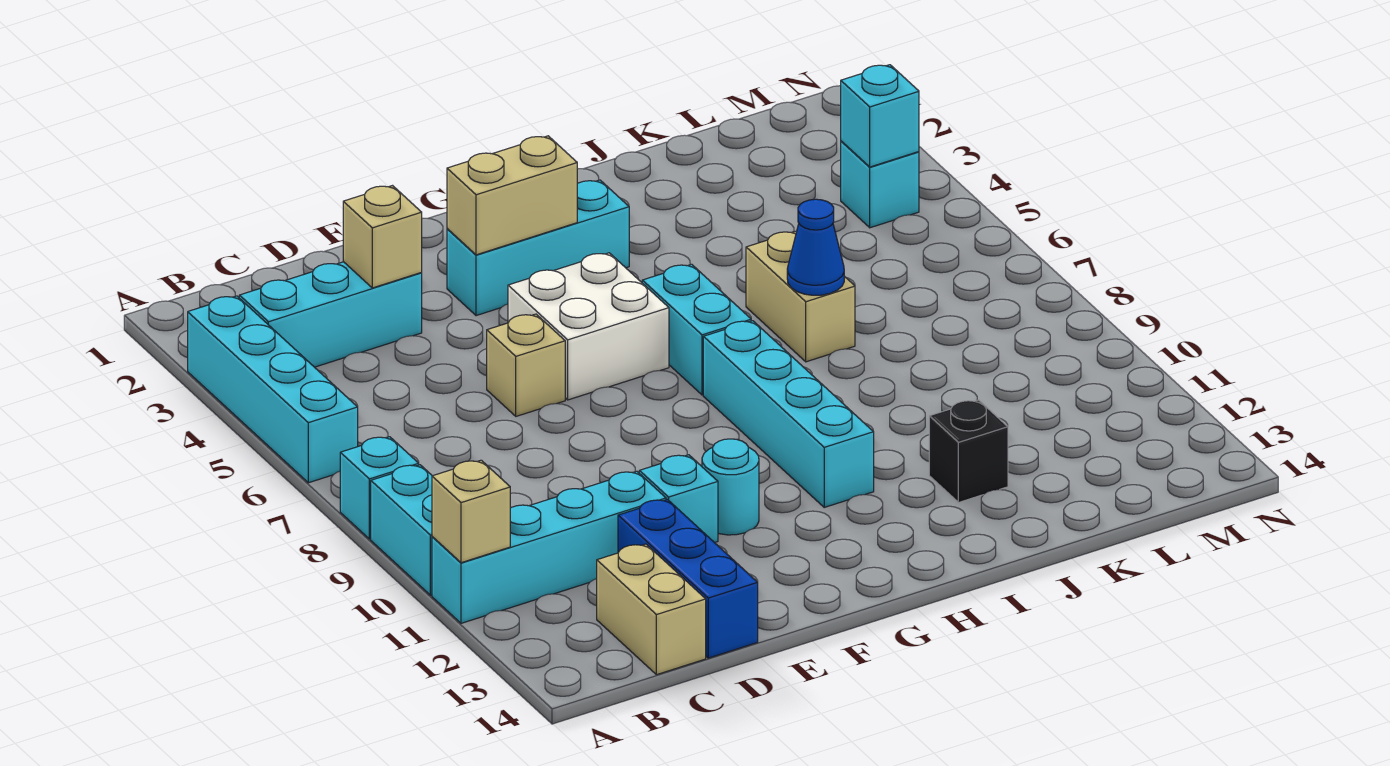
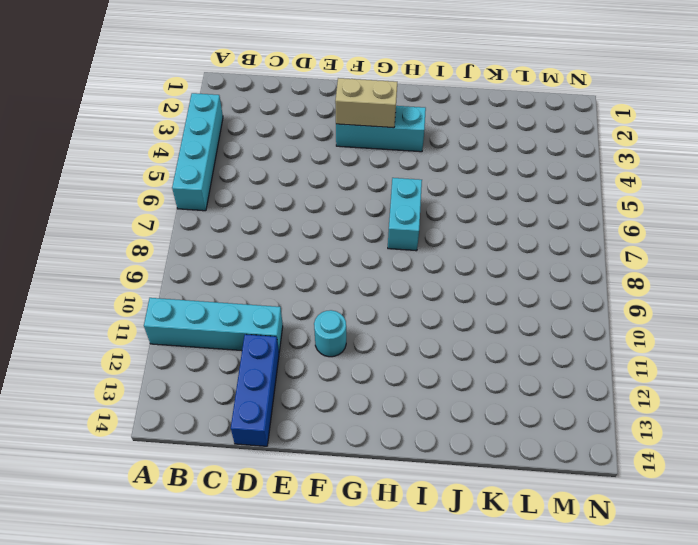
none -> cyan 1x1 brick [340,437,419,539]
none -> cyan 1x2 brick [371,465,432,595]
none -> cyan 1x3 brick [239,262,422,367]

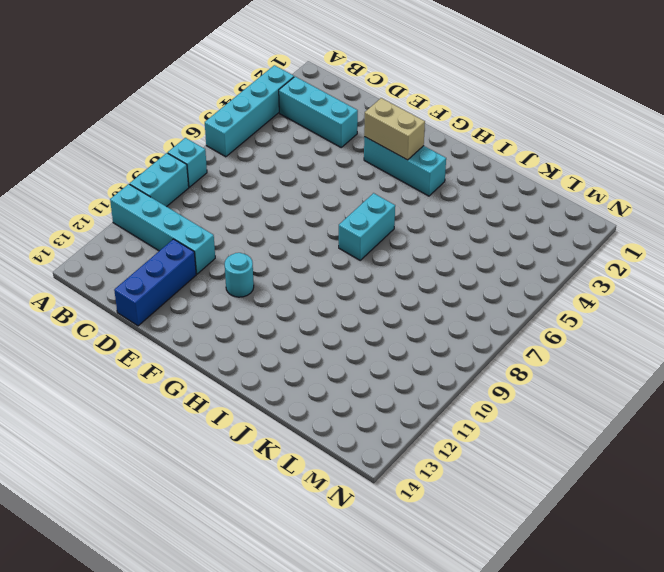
none -> tan 1x2 brick [597,544,706,675]
none -> tan 1x1 brick [487,314,565,416]
none -> cyan 1x1 brick [639,455,718,543]

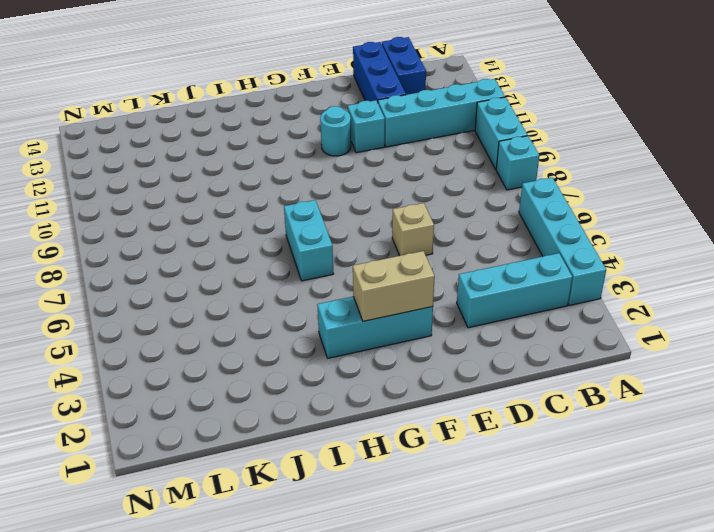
blue 1x2 brick [382,37,426,95] -> tan 1x2 brick [597,544,706,675]
none -> white 2x2 brick [508,253,669,400]
none -> cyan 1x4 brick [703,321,874,507]
none -> tan 1x2 brick [746,231,855,362]

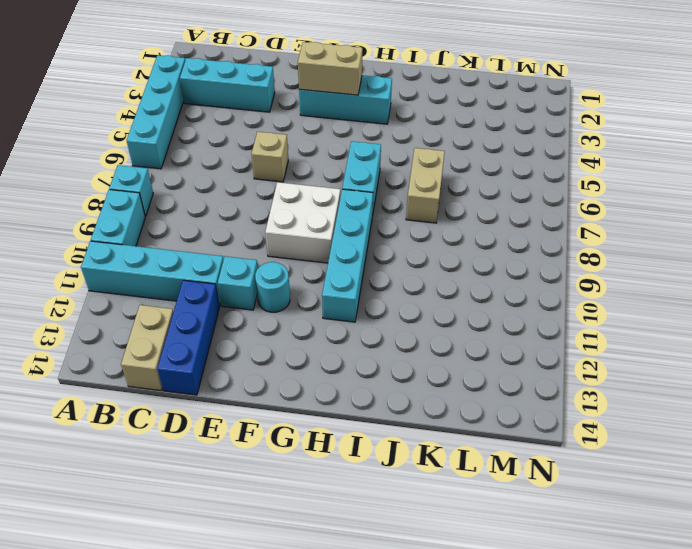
white 2x2 brick [265,182,340,263] -> white 2x2 brick moved to [508,253,669,400]
none -> black 1x1 brick [929,400,1008,503]
none -> cyan 1x1 brick [841,141,919,228]
none -> tan 1x1 brick [432,460,510,563]

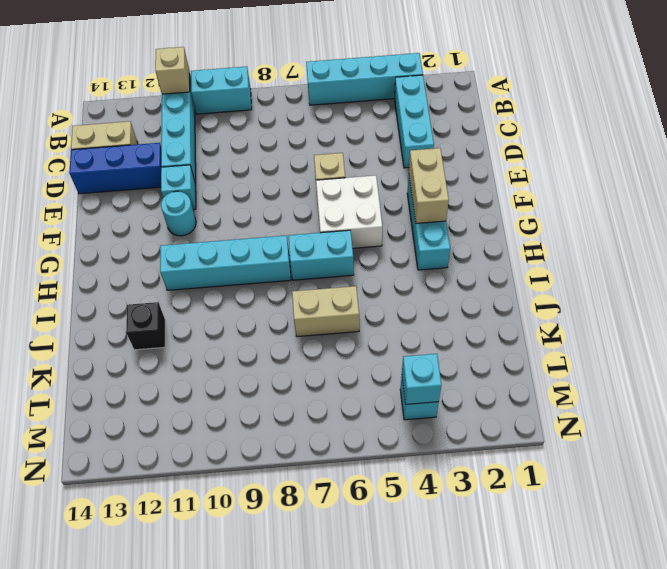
none -> cyan 1x1 brick [340,437,419,539]
none -> tan 1x1 brick [343,186,422,288]
none -> blue 1x1 cone [787,199,844,295]

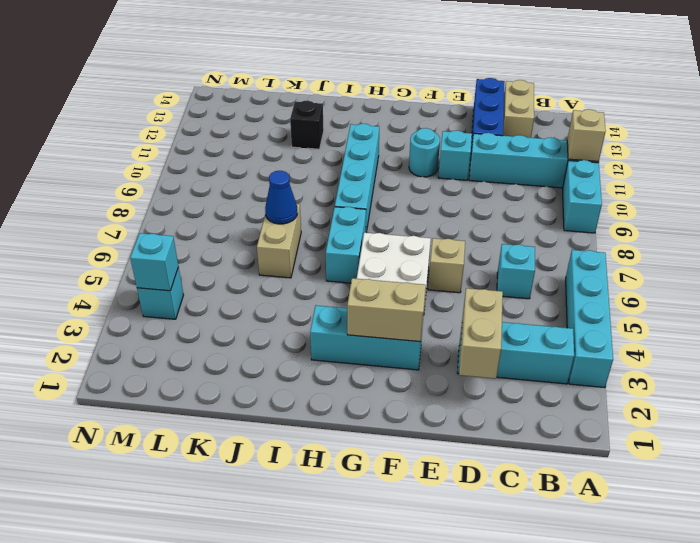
cyan 1x1 brick [497,244,535,299] -> cyan 1x1 brick moved to [340,437,419,539]
tan 1x2 brick [459,288,503,379] -> tan 1x1 brick [343,186,422,288]

